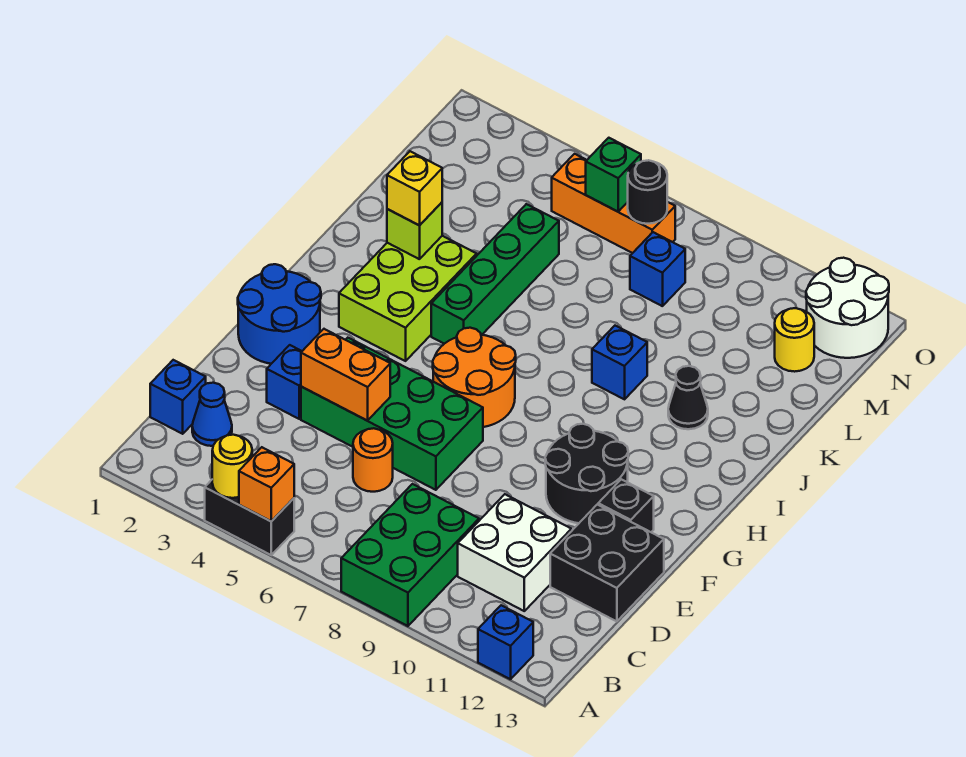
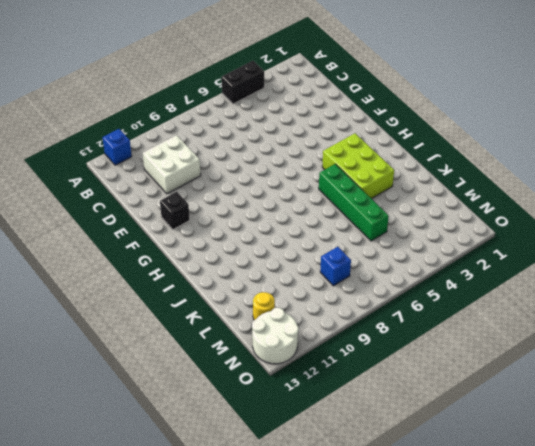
none -> green 2x3 brick [341,484,479,626]
none -> blue 1x1 brick [150,360,206,434]
none -> blue 1x1 cone [192,383,232,446]

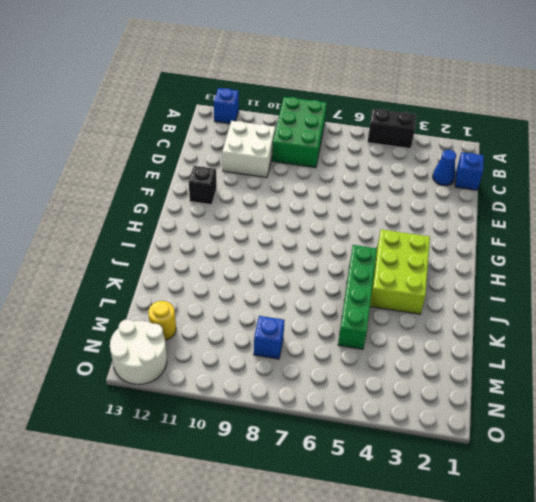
none -> orange 1x1 round brick [353,428,393,492]
none -> black 2x2 brick [550,505,664,621]
none -> blue 1x1 brick [267,345,302,419]

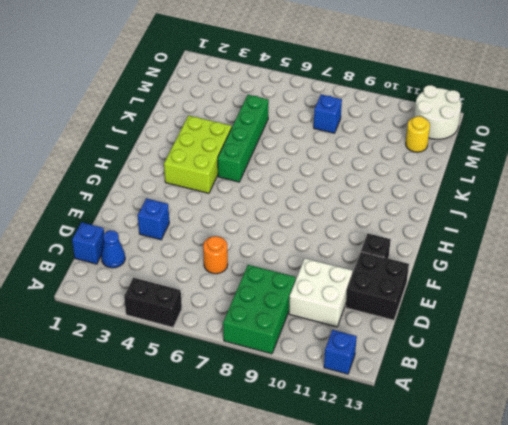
none -> green 2x4 brick [301,338,483,490]
none -> blue 2x2 round brick [238,264,321,364]
none -> black 2x2 round brick [545,424,628,523]

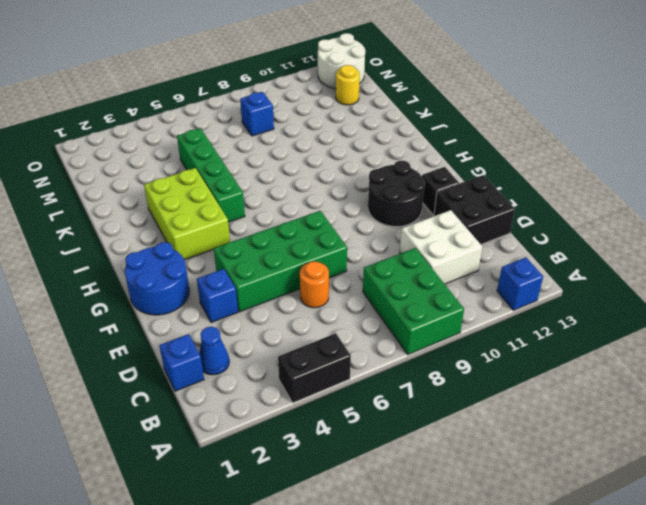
none -> orange 2x2 round brick [433,328,516,427]
none -> blue 1x1 brick [592,326,647,399]
none -> black 1x1 cone [668,366,708,429]

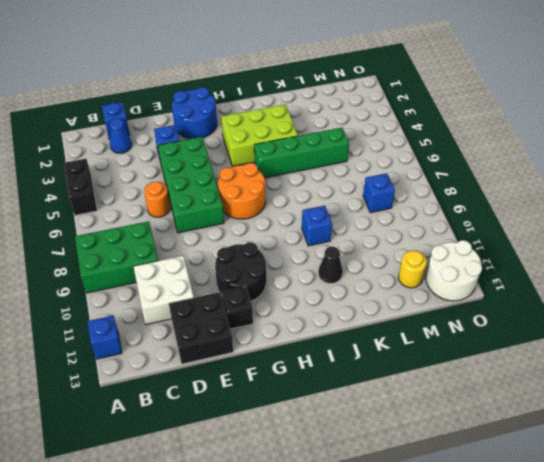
none -> orange 1x3 brick [552,154,675,253]
none -> yellow 1x1 round brick [212,435,252,498]
none -> orange 1x1 brick [239,447,294,521]

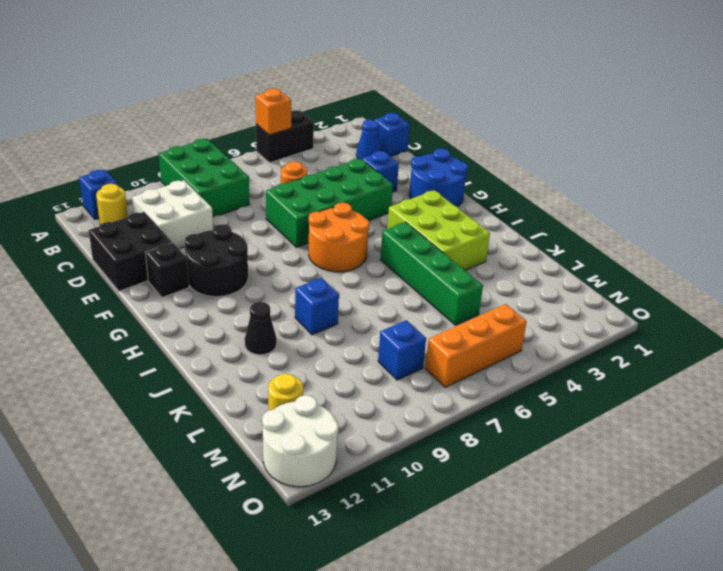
yellow 1x1 round brick [96,184,128,225] -> yellow 1x1 round brick moved to [212,435,252,498]
none -> orange 1x2 brick [301,329,390,421]
none -> lime 1x1 brick [387,203,442,259]
none -> green 1x1 brick [586,138,641,212]

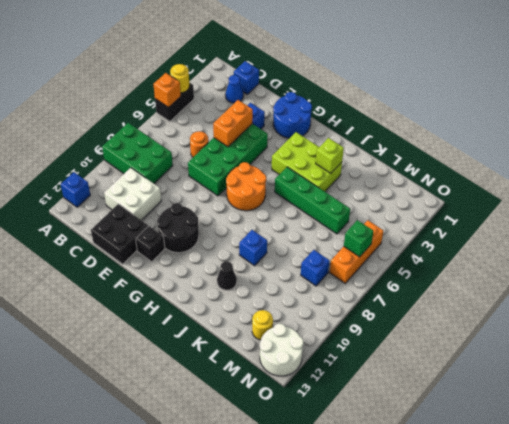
none -> black 1x1 round brick [628,160,667,224]
none -> yellow 1x1 brick [387,151,442,225]

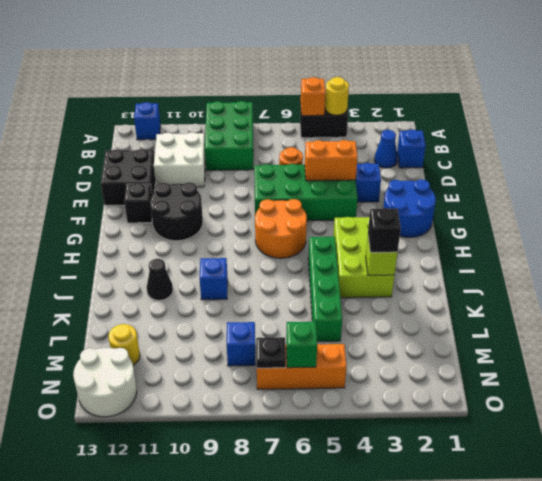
black 1x1 brick [368,208,401,252] -> yellow 1x1 brick [387,151,442,225]
black 1x1 plate [256,337,286,368] -> black 1x1 round brick [628,160,667,224]

